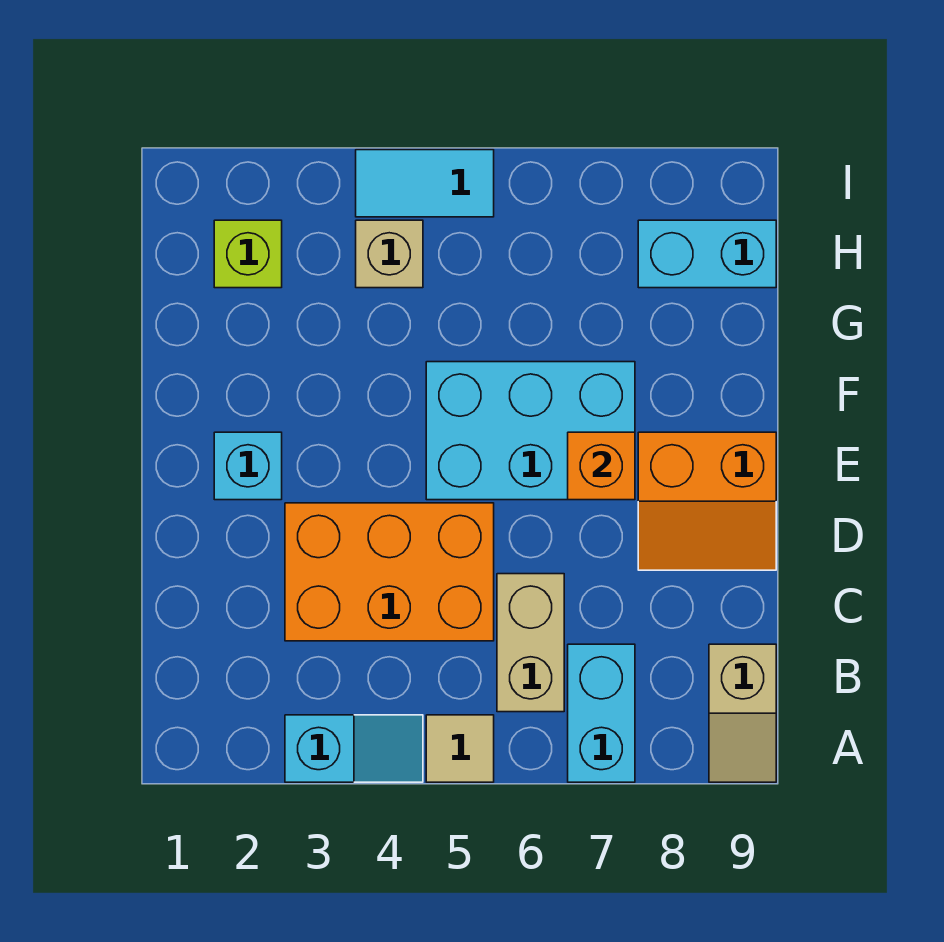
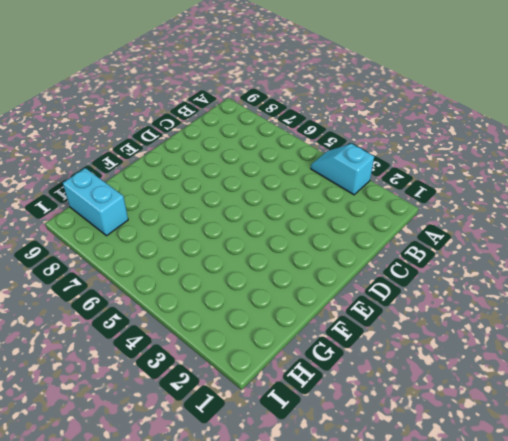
none -> tan 1x1 tile [426,715,494,782]
none -> cyan 1x2 brick [568,644,635,782]
none -> tan 1x2 slope [709,644,776,782]

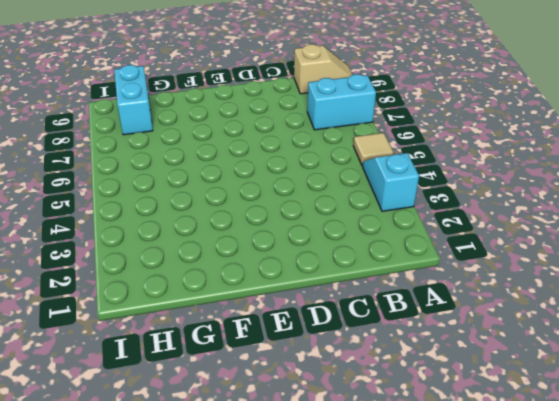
none -> tan 1x2 brick [497,574,564,712]
none -> orange 2x3 brick [285,503,494,641]
none -> orange 2x2 slope [638,432,776,570]

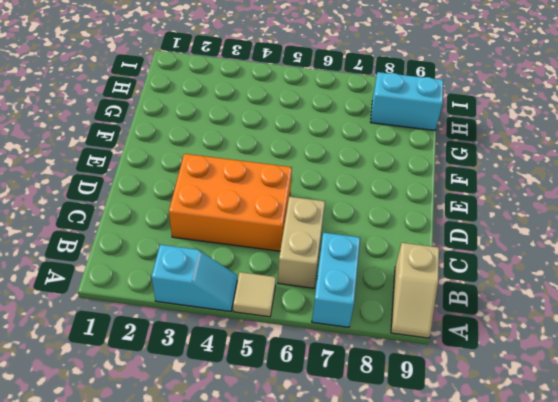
none -> orange 2x2 slope [638,432,776,570]
none -> cyan 1x1 brick [214,432,282,500]
none -> cyan 2x3 brick [426,362,635,500]

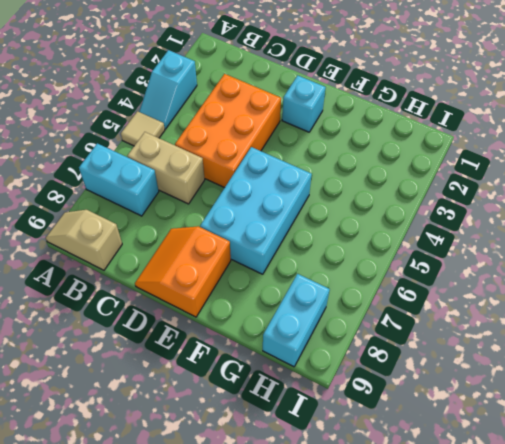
none -> lime 1x1 brick [214,220,282,288]
none -> tan 1x1 brick [356,220,423,288]
none -> cyan 1x2 tile [356,150,494,217]

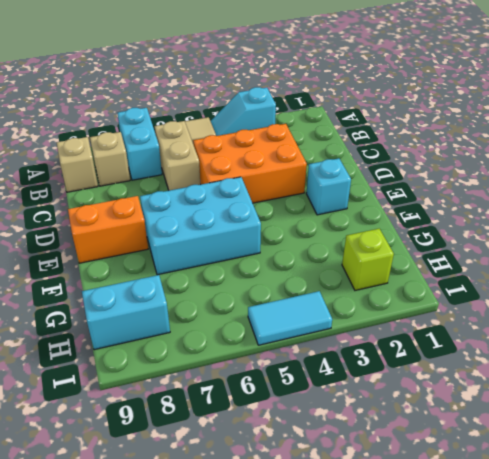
tan 1x1 brick [90,132,130,186] -> tan 1x1 brick moved to [356,220,423,288]
none -> orange 1x1 brick [568,432,635,500]

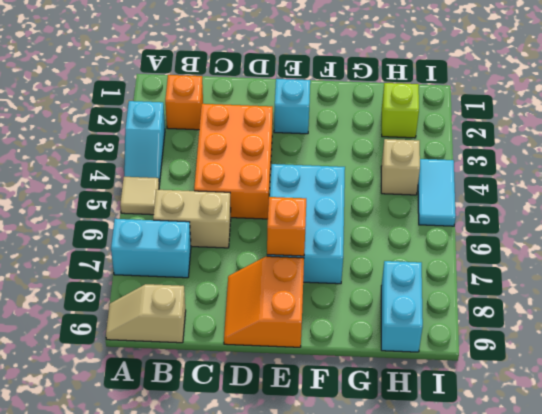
orange 1x1 brick [165,75,203,130] -> none

